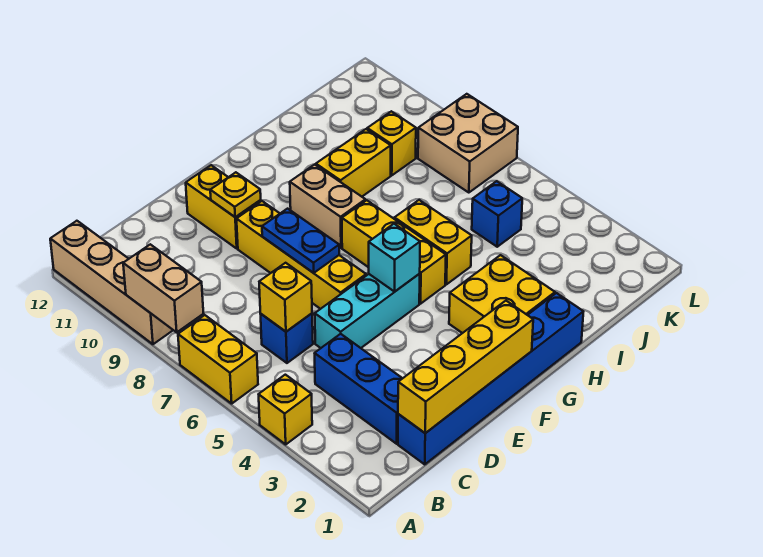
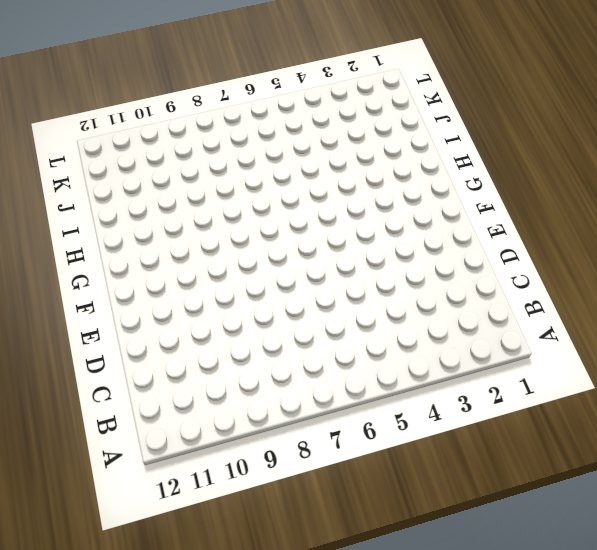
none -> yellow 1x1 brick [259,375,312,444]
none -> yellow 1x2 brick [178,315,258,404]
none -> tan 1x4 brick [50,221,173,344]

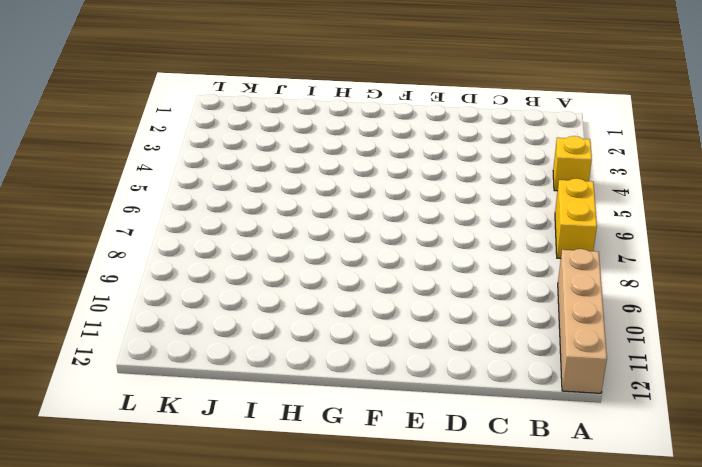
none -> blue 1x6 brick [398,293,583,464]
none -> blue 1x3 brick [315,334,403,444]
none -> blue 1x1 brick [261,313,313,363]

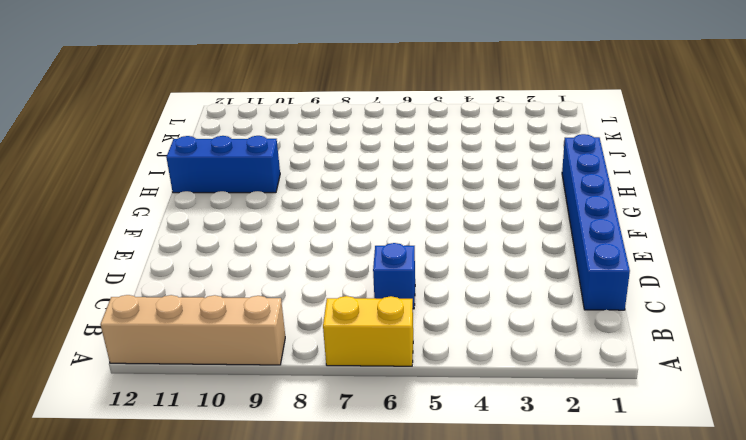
blue 1x3 brick [166,136,280,193] -> blue 1x3 brick moved to [315,334,403,444]
none -> yellow 1x1 brick [259,375,312,444]
none -> cyan 1x3 brick [315,274,420,348]
none -> yellow 1x4 brick [237,201,366,309]

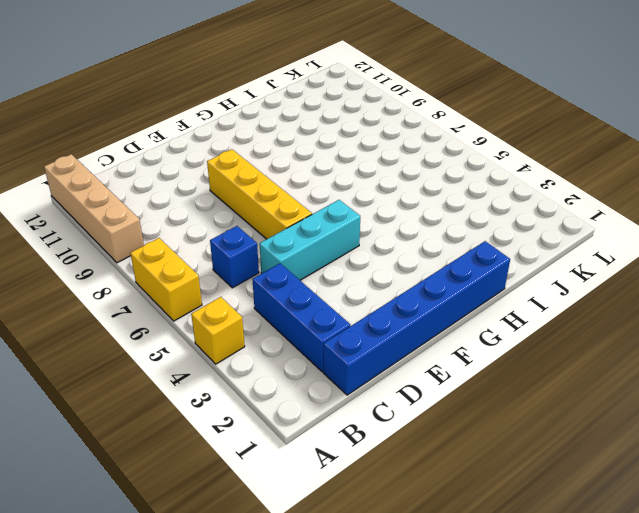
none -> yellow 1x2 brick [186,165,261,248]
none -> yellow 2x2 brick [449,255,555,333]
none -> yellow 1x3 brick [342,200,446,304]

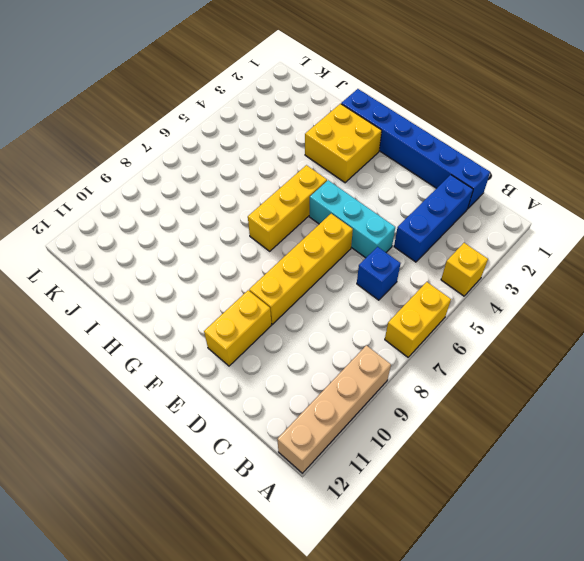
none -> tan 1x2 brick [290,165,365,248]
none -> yellow 1x2 brick [394,200,472,284]
none -> yellow 1x2 brick [316,129,391,197]

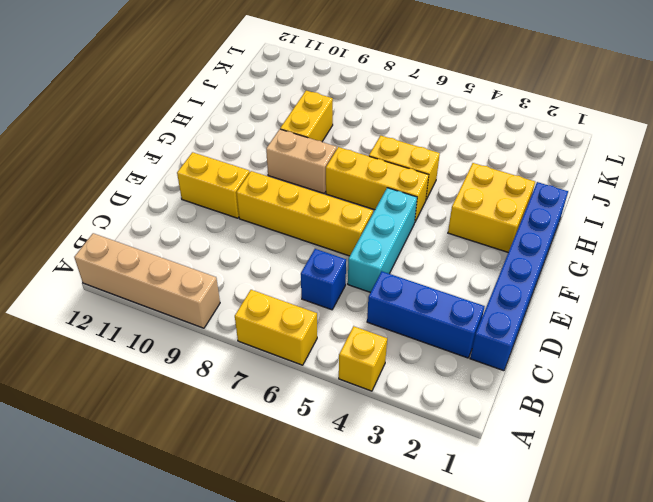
none -> blue 1x1 brick [472,181,522,247]
none -> yellow 1x1 brick [367,111,416,175]
none -> tan 2x2 brick [418,94,518,193]

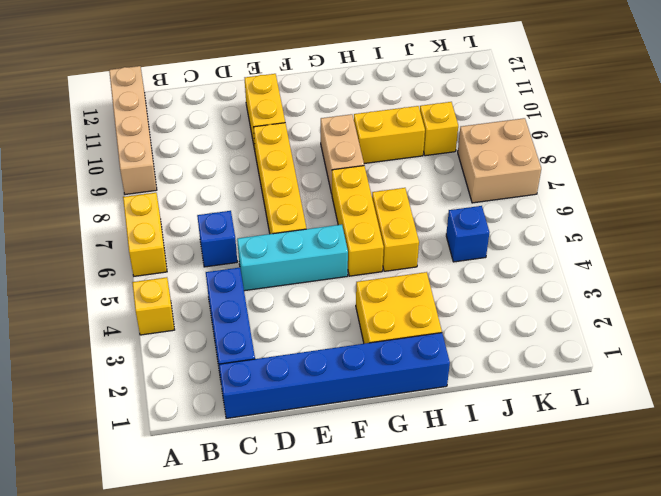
none -> tan 1x2 brick [123,244,203,332]
none -> yellow 1x4 brick [398,301,533,433]
none -> yellow 1x1 brick [259,263,312,332]

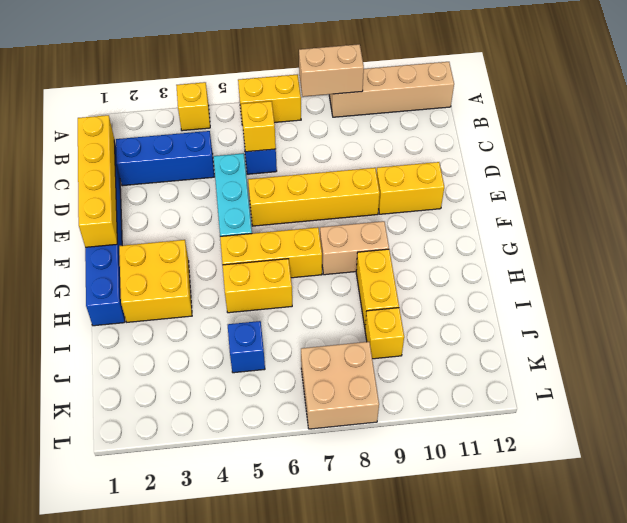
none -> blue 1x2 plate [262,209,339,273]
none -> yellow 1x1 plate [210,172,261,217]
none -> cyan 1x1 brick [369,224,420,292]

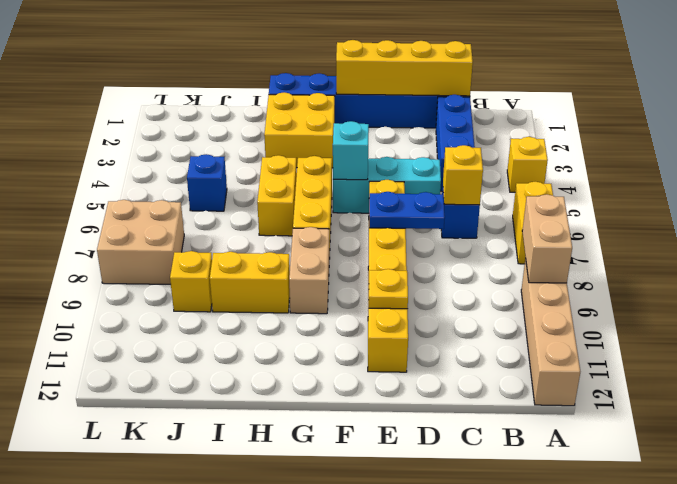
blue 1x2 plate [369,192,445,229] -> blue 1x2 plate turned to [262,209,339,273]

